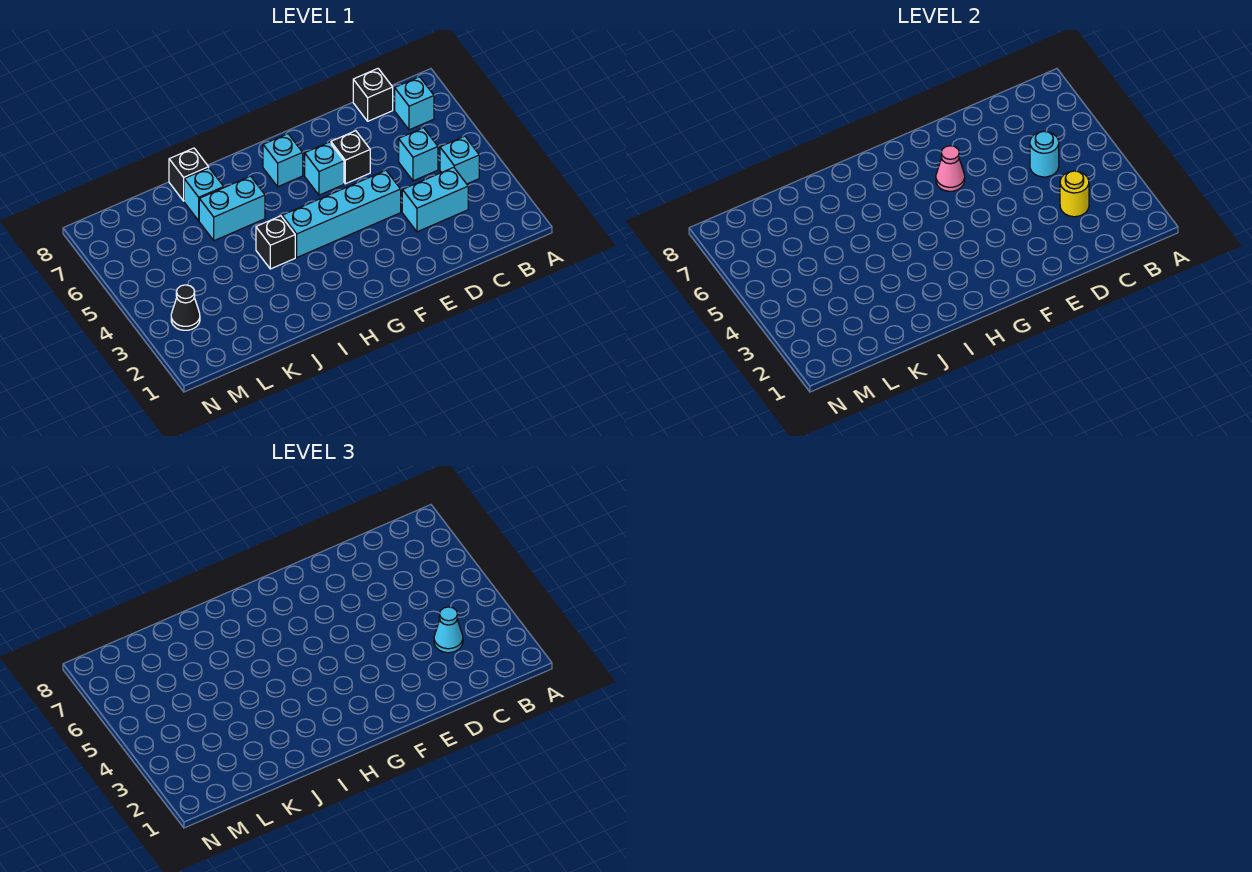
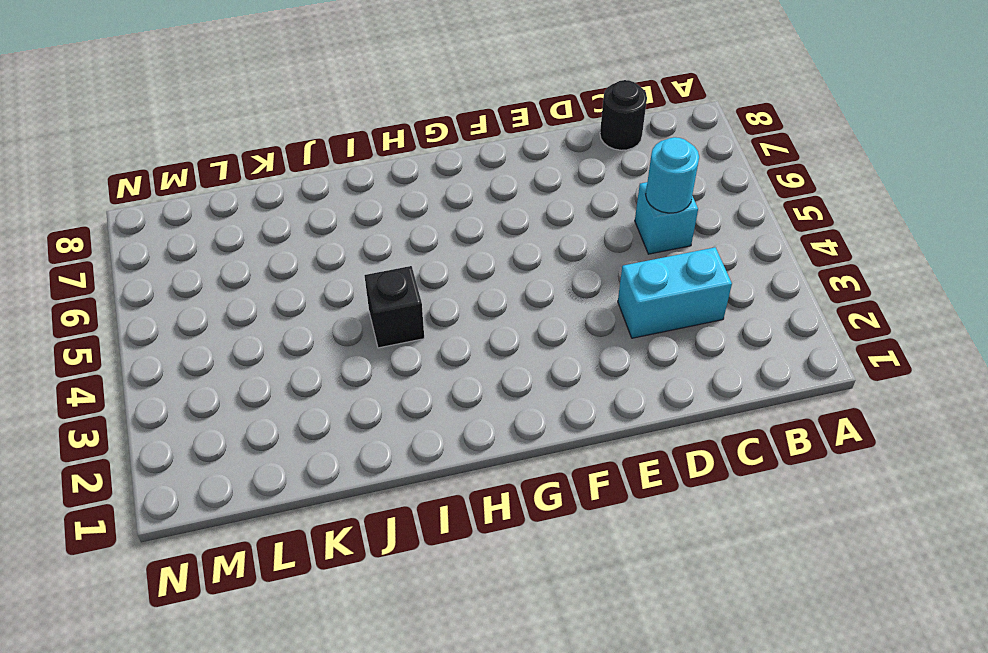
black 1x1 round brick [600,80,647,150] -> black 1x1 brick [353,69,393,121]
none -> cyan 1x1 brick [440,136,479,184]
none -> cyan 1x1 brick [395,77,434,130]
none -> cyan 1x4 brick [282,170,401,257]

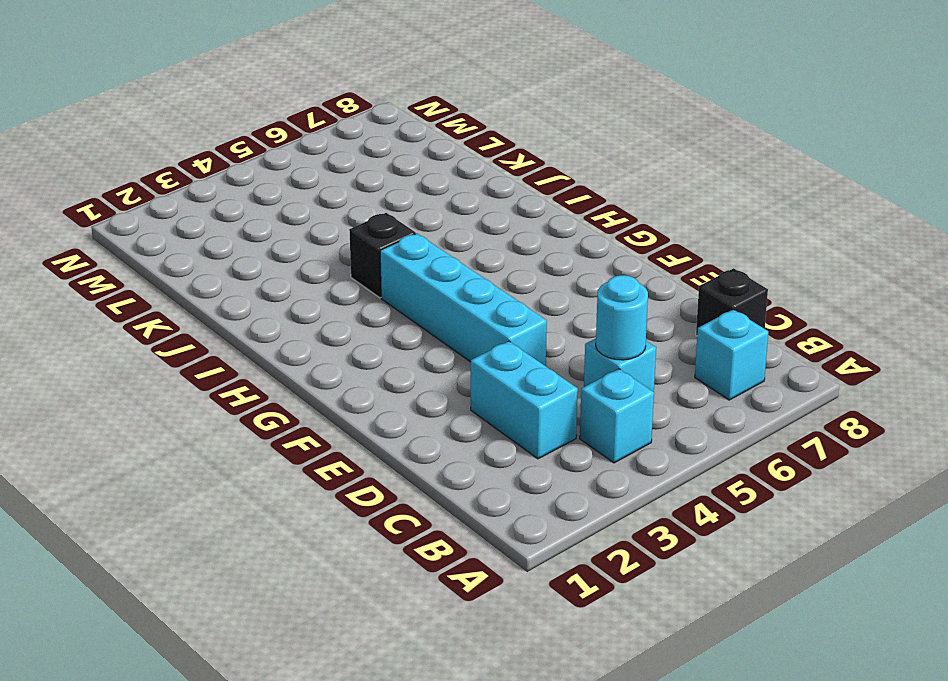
none -> black 1x1 brick [331,131,370,184]
none -> cyan 1x1 brick [305,142,344,195]
none -> cyan 1x1 brick [263,134,303,187]

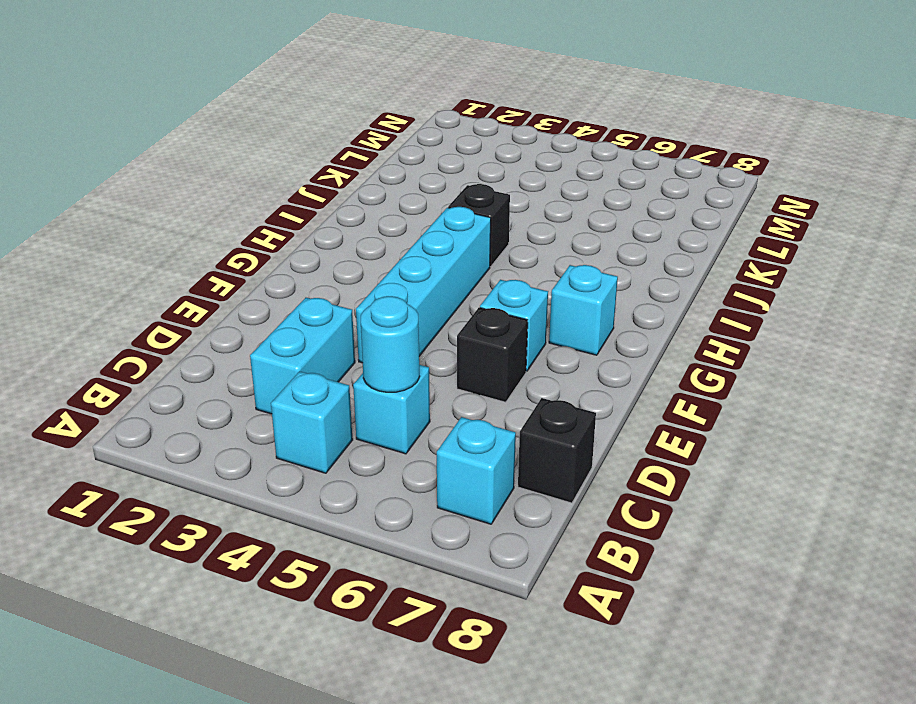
none -> cyan 1x2 brick [199,176,265,241]
none -> cyan 1x1 brick [184,168,224,221]
none -> black 1x1 brick [169,148,209,201]

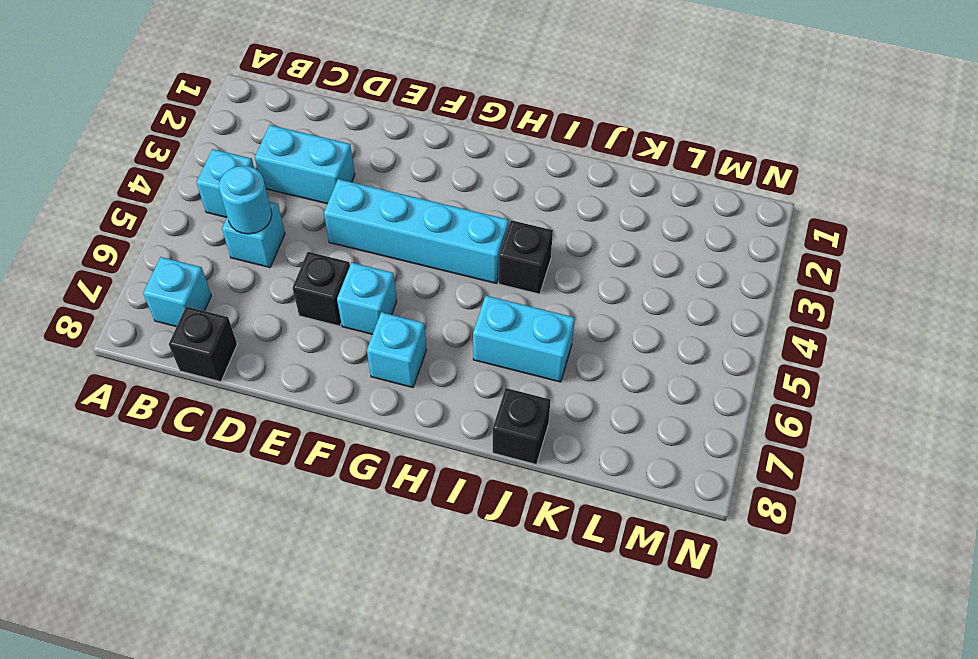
none -> cyan 1x1 brick [184,168,224,221]
none -> black 1x1 cone [171,285,200,330]
none -> yellow 1x1 round brick [1060,171,1089,217]

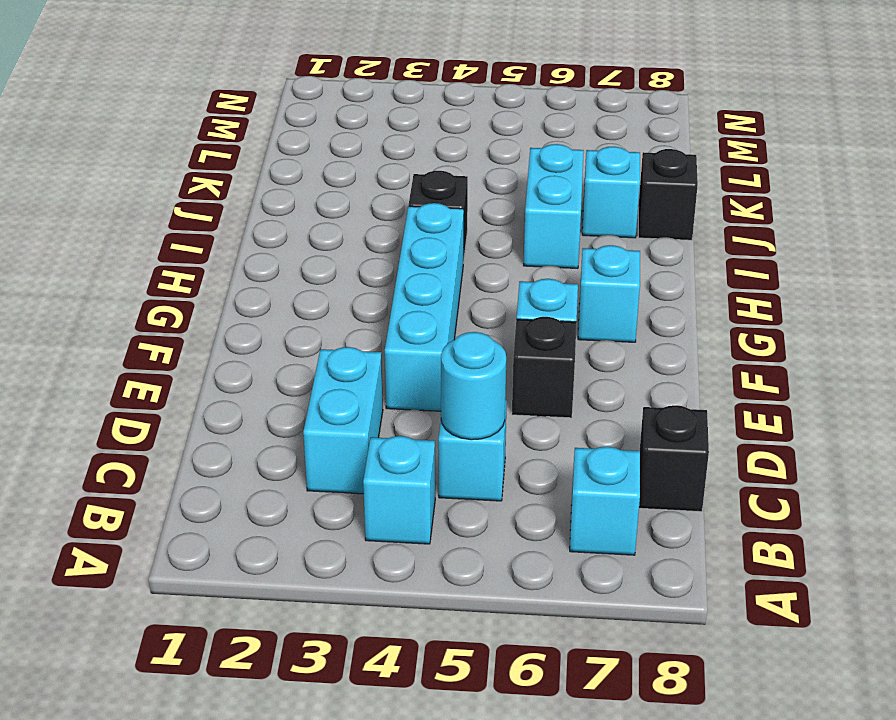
none -> black 1x1 cone [171,285,200,330]
none -> yellow 1x1 round brick [1060,171,1089,217]
none -> pink 1x1 cone [936,146,965,191]

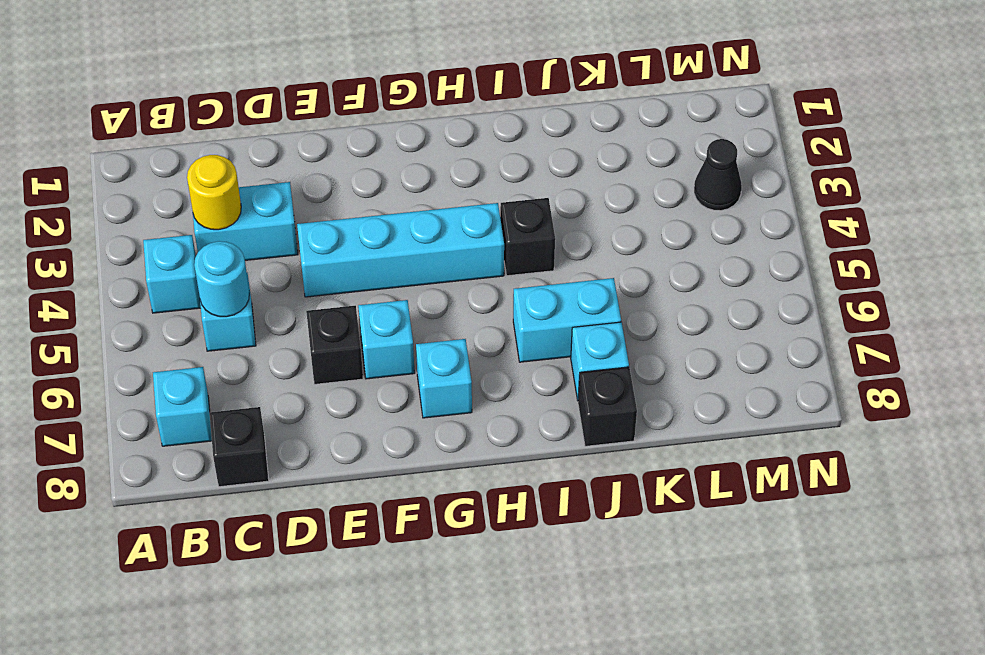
none -> pink 1x1 cone [936,146,965,191]
none -> cyan 1x1 cone [434,607,463,653]

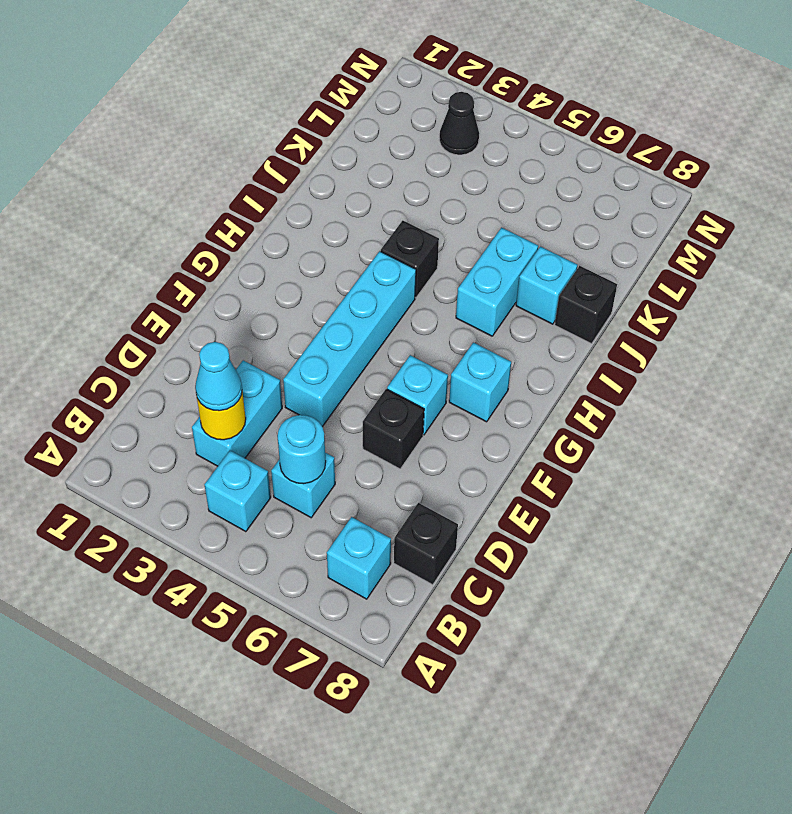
none -> pink 1x1 cone [936,146,965,191]

